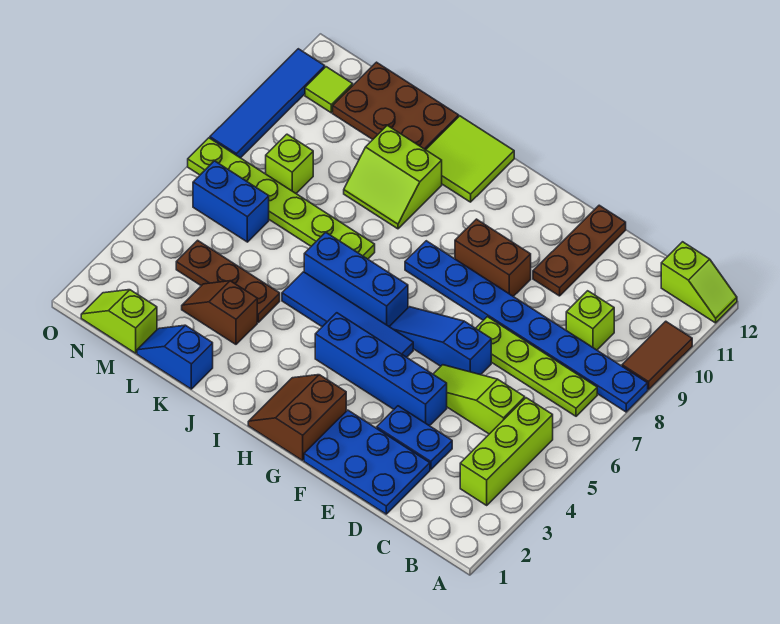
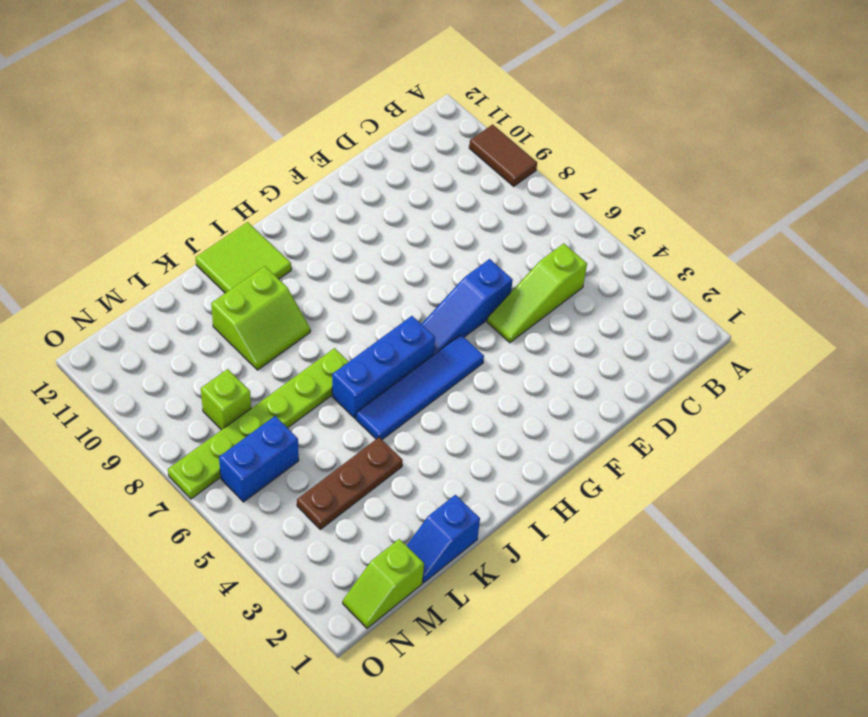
none -> blue 1x8 plate [405,241,648,412]
none -> lime 1x2 slope [661,242,737,323]
none -> lime 1x3 brick [460,398,553,505]

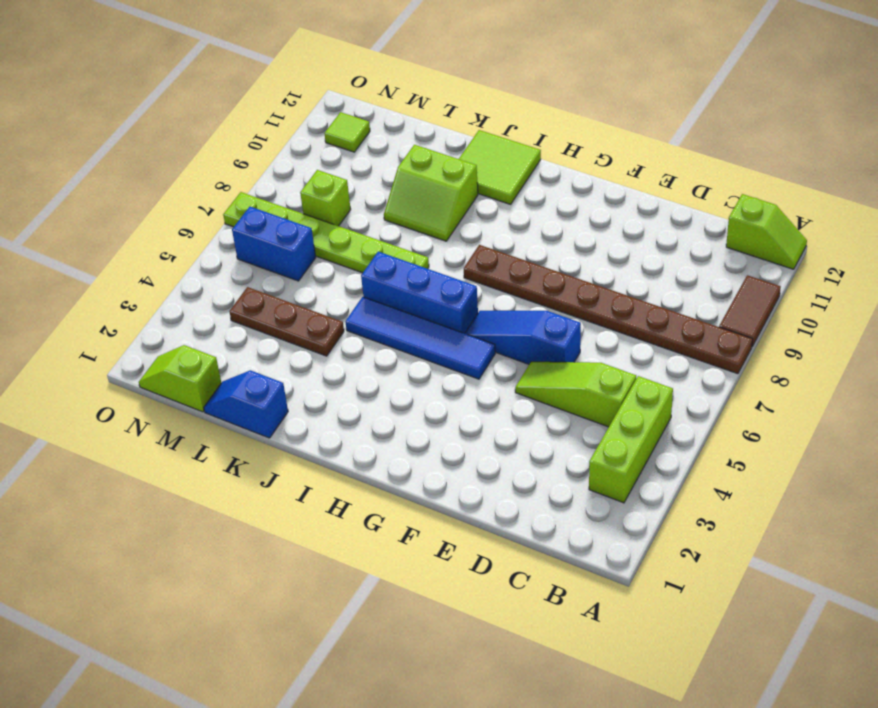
brown 1x8 plate [464,245,753,374] -> blue 1x8 plate [405,241,648,412]
none -> lime 1x4 plate [476,317,597,416]
none -> lime 1x1 brick [566,291,614,350]
none -> blue 2x3 plate [304,410,430,514]

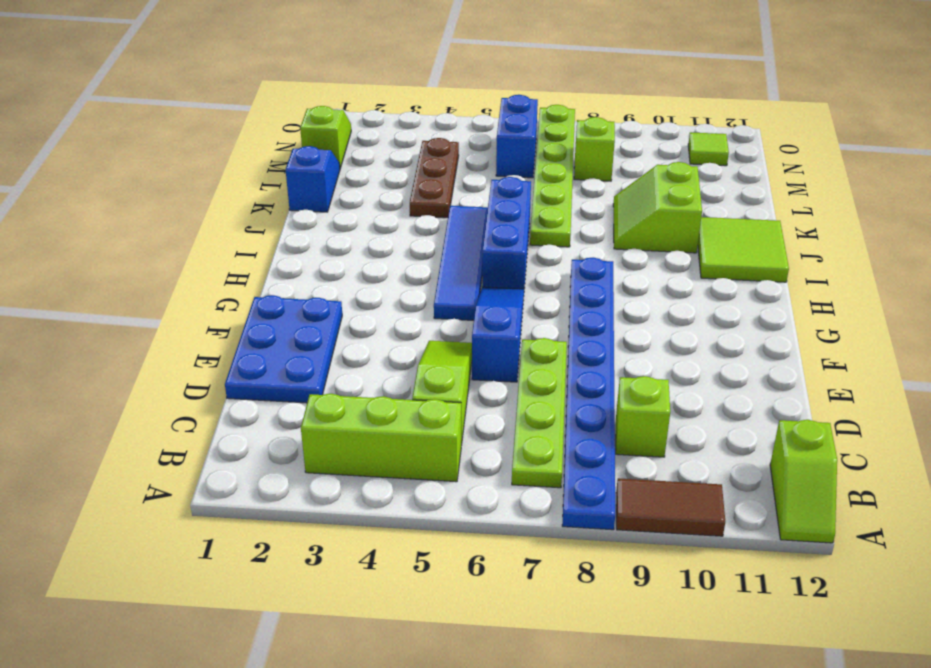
none -> blue 1x2 plate [377,406,452,470]
none -> blue 1x4 brick [315,313,447,426]
none -> brown 1x3 plate [533,205,626,296]

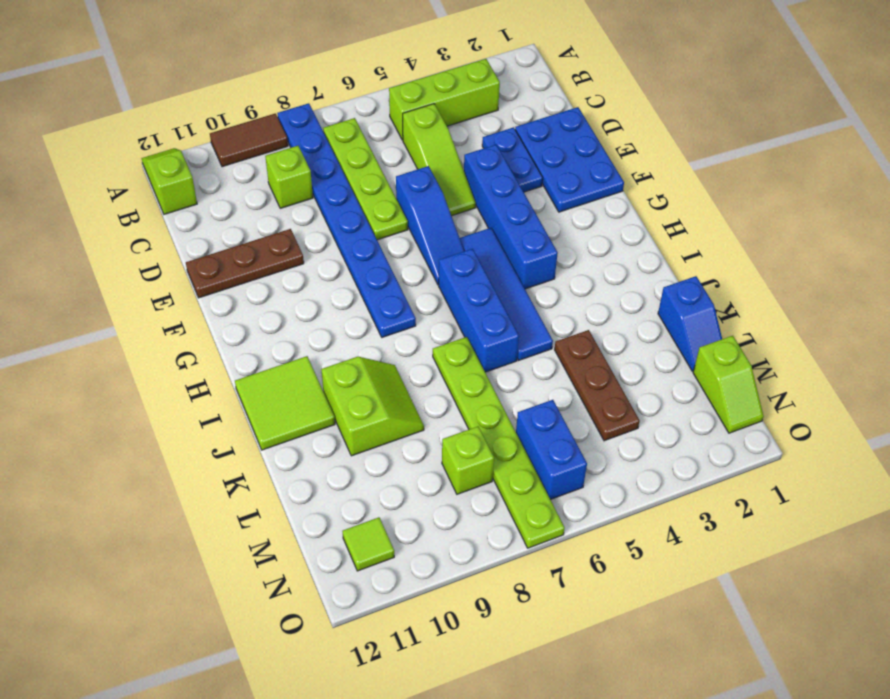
none -> brown 1x2 brick [455,219,531,296]
none -> brown 2x2 slope [248,375,346,460]
none -> brown 1x2 slope [182,281,257,344]

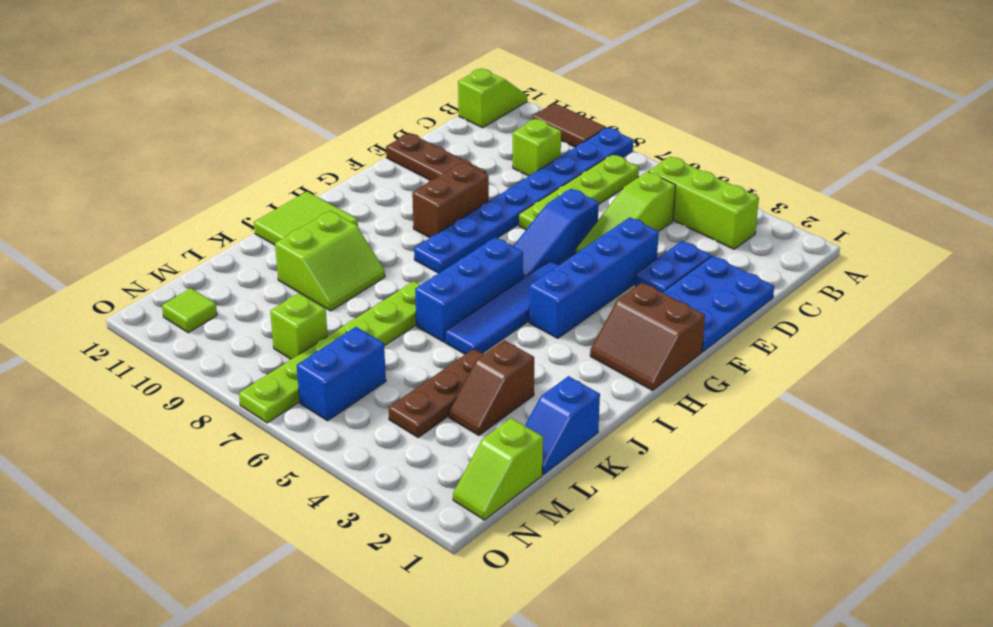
none -> brown 2x3 plate [333,62,459,150]
none -> blue 1x4 tile [210,49,325,158]

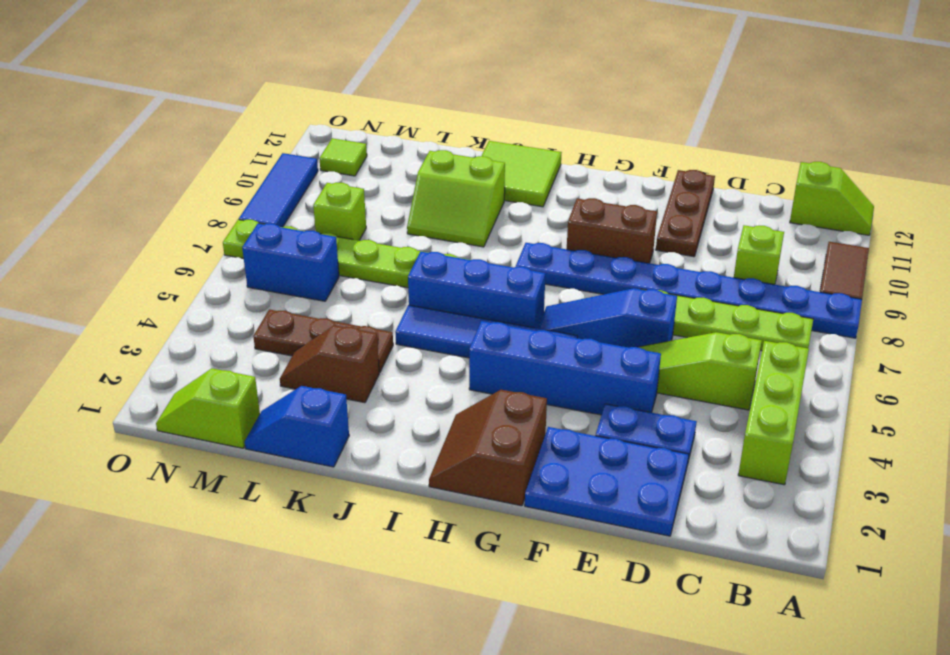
blue 1x3 tile [239,153,318,227] -> blue 1x4 tile [210,49,325,158]
none -> brown 2x3 plate [333,62,459,150]

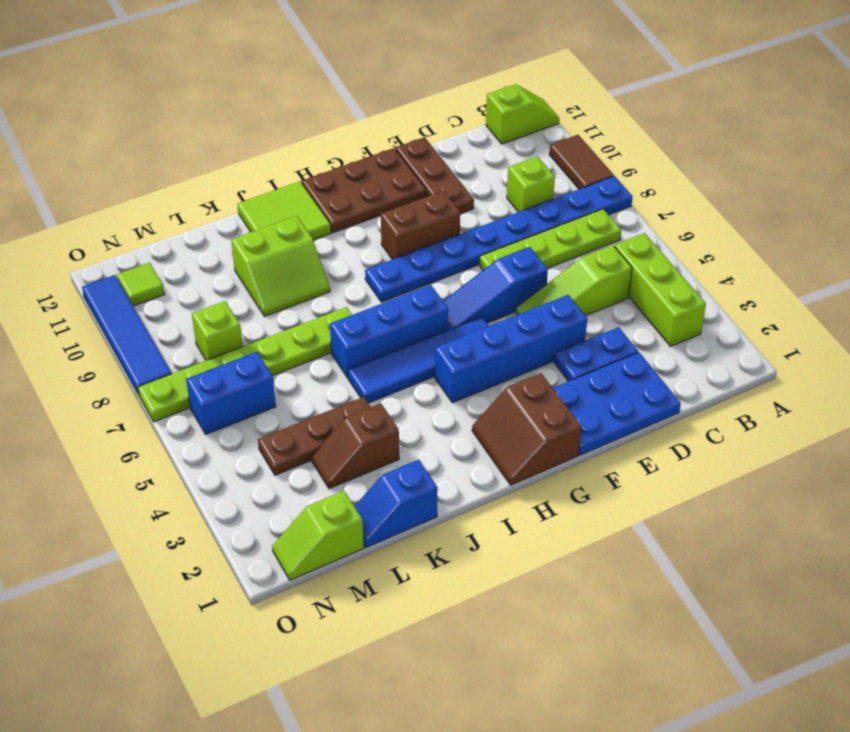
brown 2x3 plate [302,148,426,233] -> brown 2x3 plate moved to [333,62,459,150]

